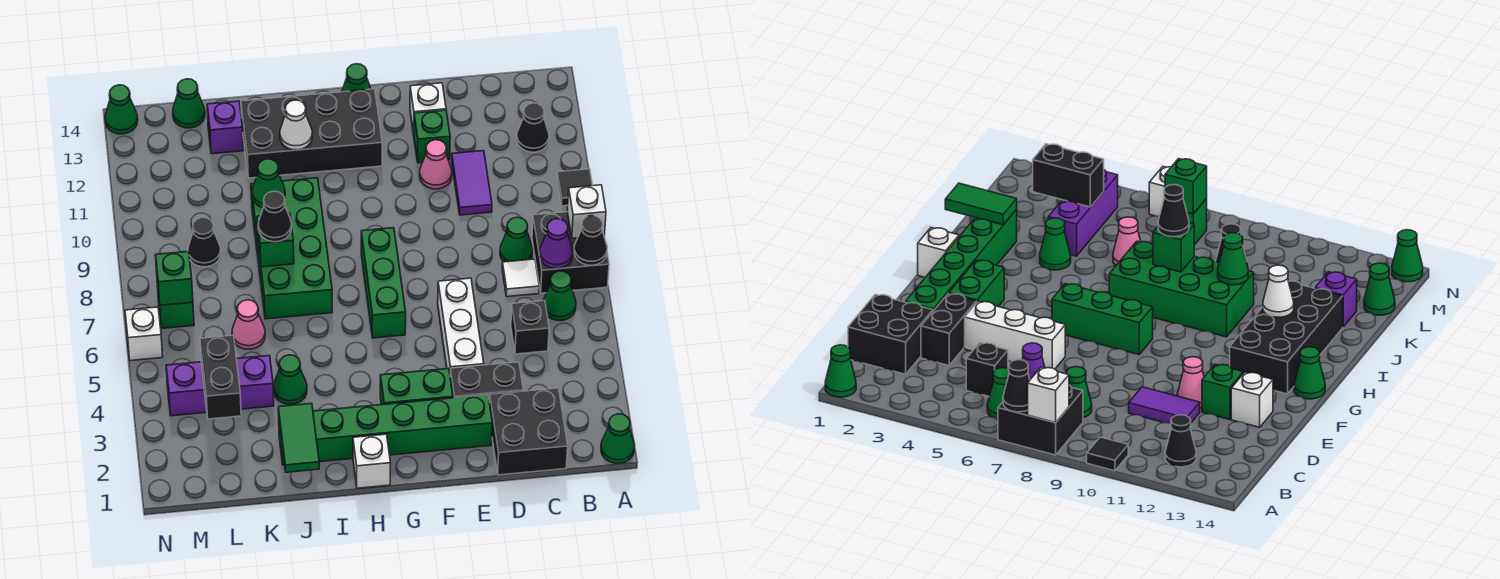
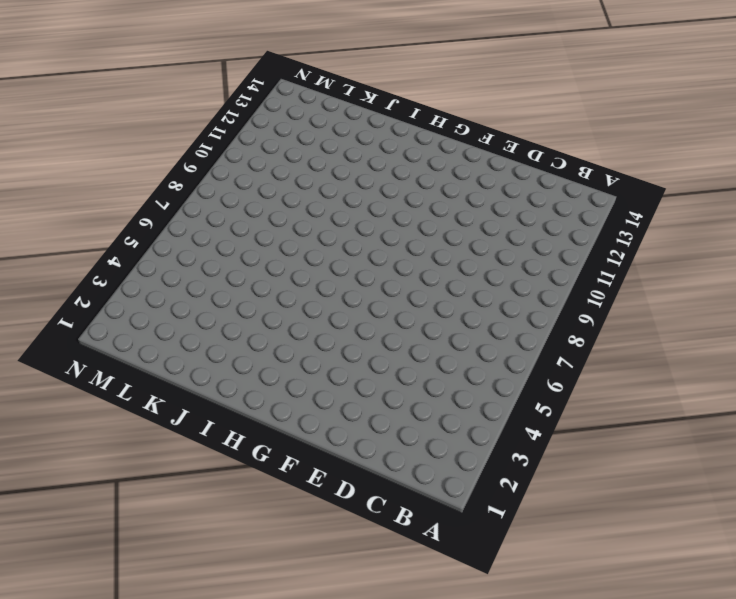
none -> green 1x1 cone [601,414,635,464]
none -> black 2x2 brick [532,212,609,293]
none -> black 1x1 tile [557,169,593,206]
none -> green 1x1 cone [543,271,576,321]

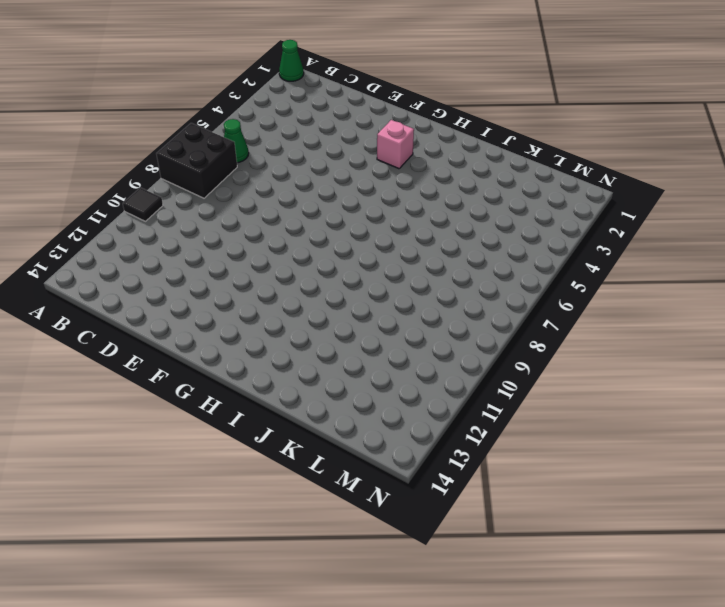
pink 1x1 brick [377,120,414,169] -> green 1x2 brick [380,369,453,405]
none -> black 1x1 cone [517,103,549,152]
none -> black 2x2 brick [490,388,568,475]
none -> black 1x1 brick [511,301,549,354]
none -> white 1x1 tile [502,259,539,297]

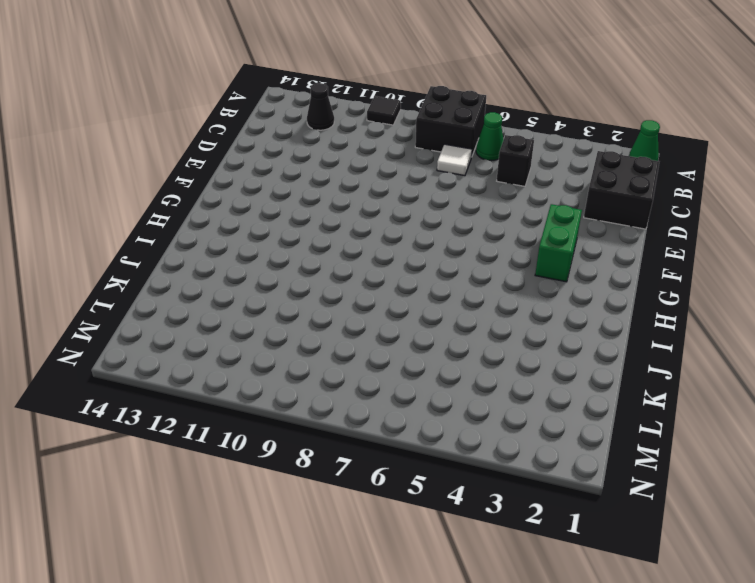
none -> green 1x1 cone [500,217,533,262]
none -> black 1x2 brick [450,362,523,402]
none -> purple 1x2 tile [452,151,492,215]
none -> green 1x6 brick [279,395,492,465]

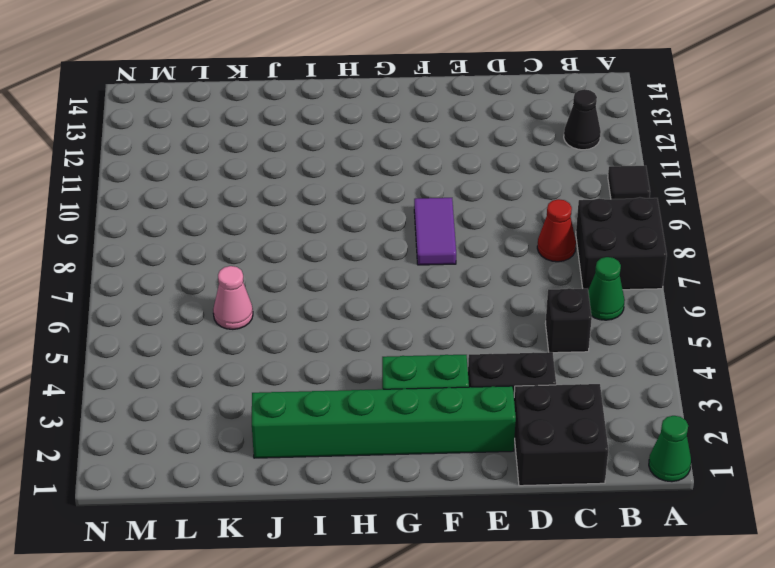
red 1x1 cone [537,199,576,262] -> green 1x1 cone [500,217,533,262]
purple 1x2 tile [414,198,456,265] -> purple 1x2 tile moved to [452,151,492,215]
none -> white 1x1 tile [502,259,539,297]
none -> white 1x3 brick [438,278,484,374]
none -> pink 1x1 cone [420,140,452,189]
none -> green 1x1 brick [414,110,450,163]

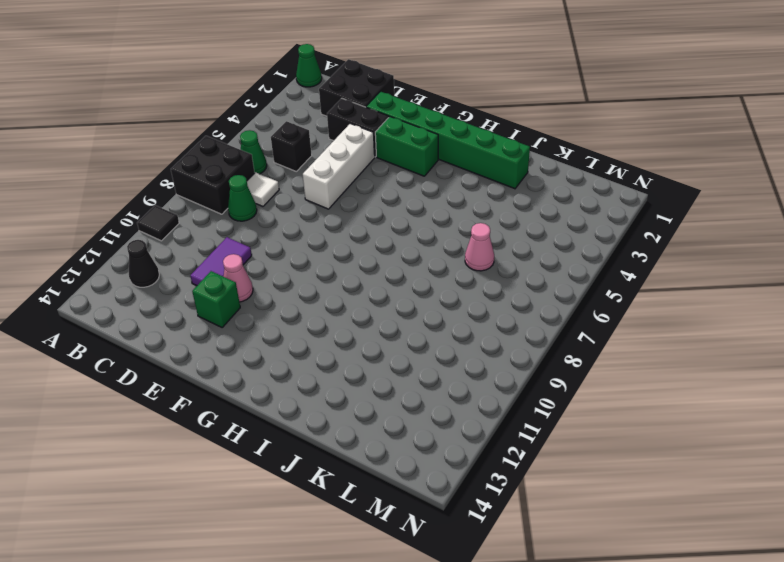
none -> white 1x1 brick [410,83,446,134]
none -> green 1x3 brick [361,228,406,338]
none -> black 2x4 brick [241,89,382,178]
none -> green 1x1 cone [342,64,371,92]

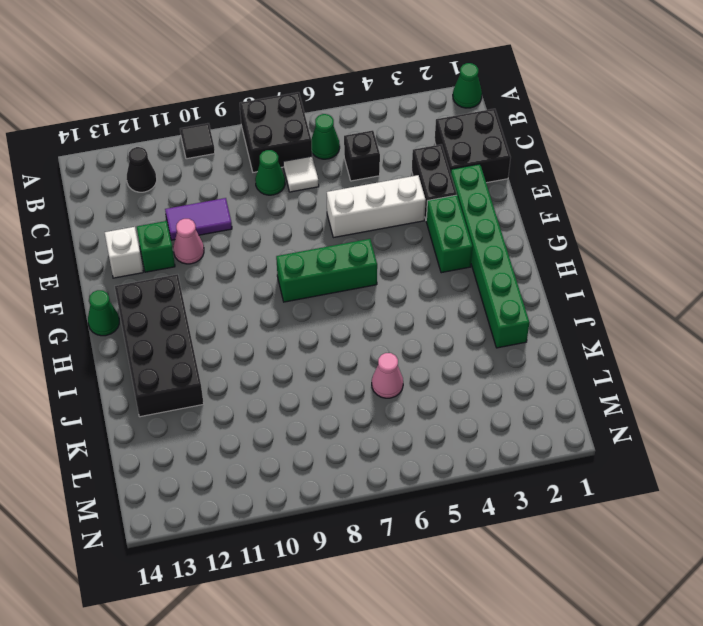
none -> white 1x1 brick [353,434,390,488]
none -> green 2x4 brick [251,178,333,319]
none -> green 1x1 cone [274,355,307,404]
none -> purple 1x3 brick [166,356,274,416]

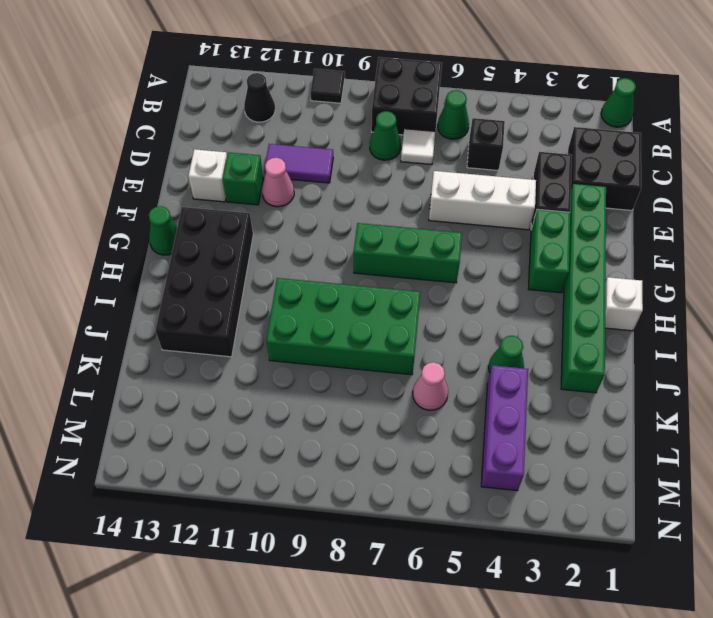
none -> purple 1x1 brick [207,101,243,154]
none -> black 1x1 cone [188,217,221,267]
none -> green 1x1 cone [173,79,205,128]
none -> green 1x1 brick [157,284,194,328]

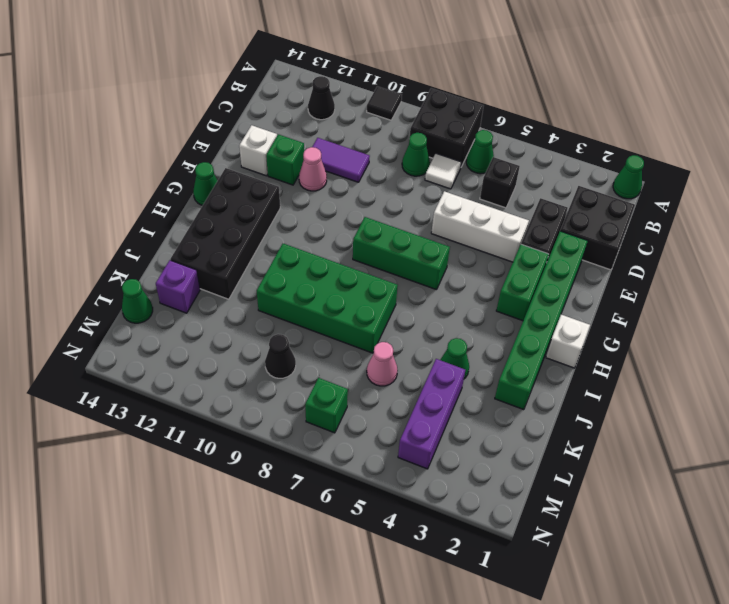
none -> white 1x1 brick [125,307,163,361]
none -> green 1x1 cone [105,85,138,134]
none -> black 1x1 cone [574,216,607,265]
none -> white 1x1 brick [567,185,606,238]

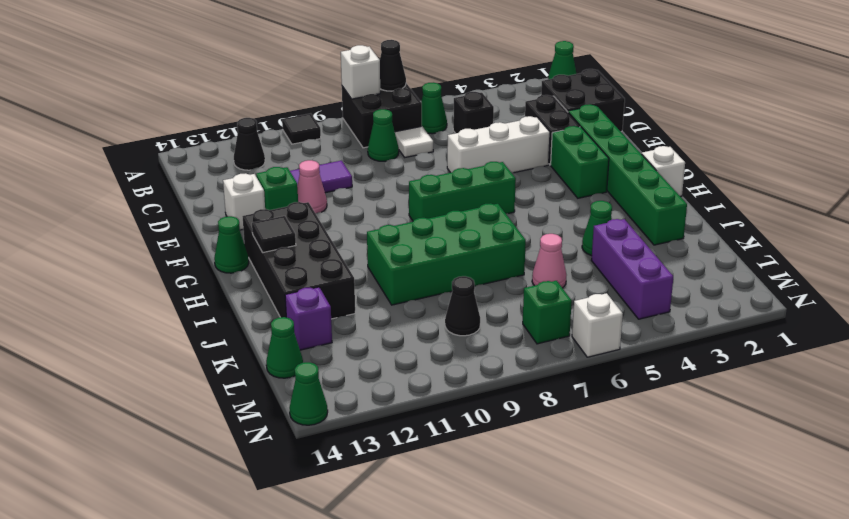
black 1x1 tile [252,216,296,252] -> none
none -> purple 1x1 cone [540,219,573,269]
none -> white 1x1 cone [280,100,312,150]
none -> green 1x2 tile [278,403,319,472]
none -> green 1x1 brick [257,213,294,267]

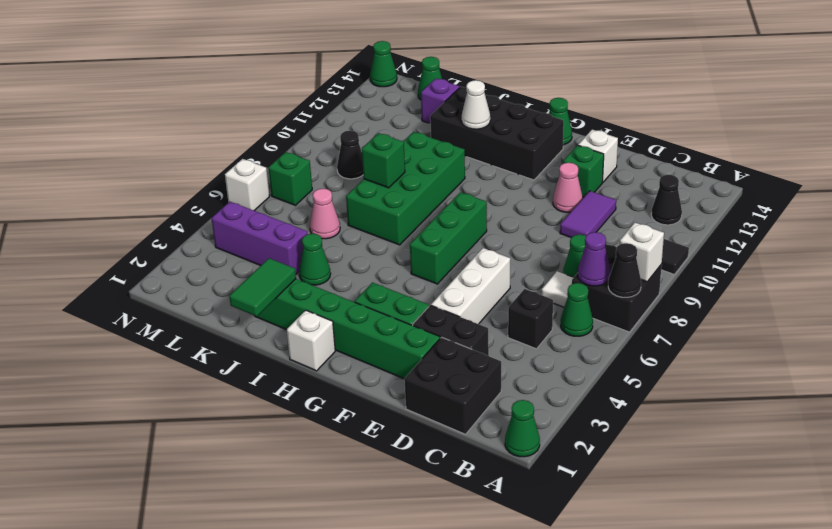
none -> green 1x1 cone [252,159,285,208]
none -> black 1x2 brick [200,335,241,419]
none -> green 1x1 brick [156,251,193,305]
none -> black 1x1 cone [258,191,292,242]

